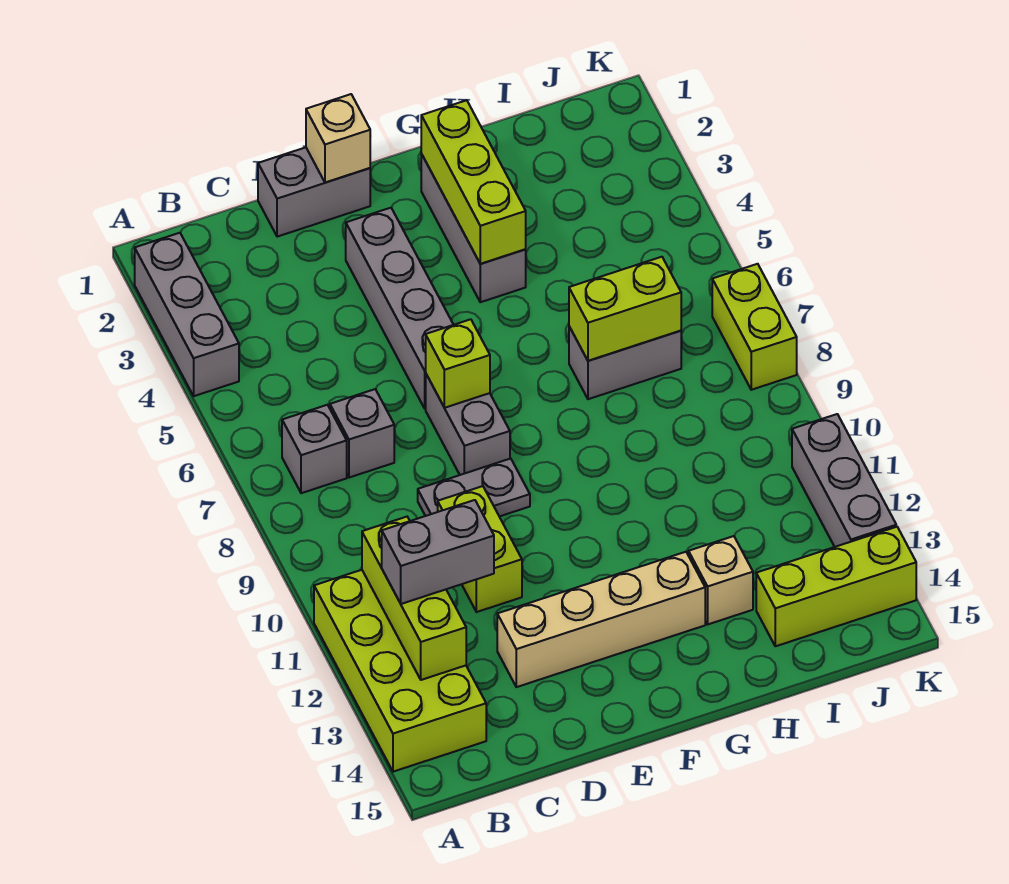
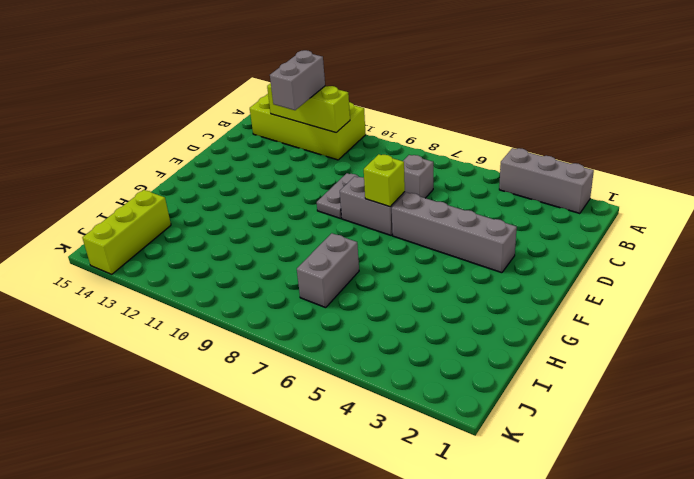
none -> grey 1x1 brick [282,405,347,493]
none -> grey 1x2 brick [258,147,370,237]
none -> lime 1x2 brick [438,486,522,612]

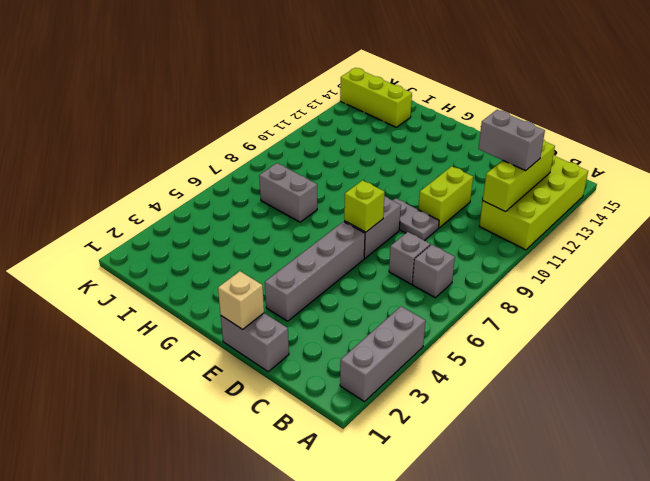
none -> tan 1x4 brick [497,552,705,687]
none -> grey 1x3 brick [421,154,526,302]
none -> tan 1x1 brick [689,536,753,624]

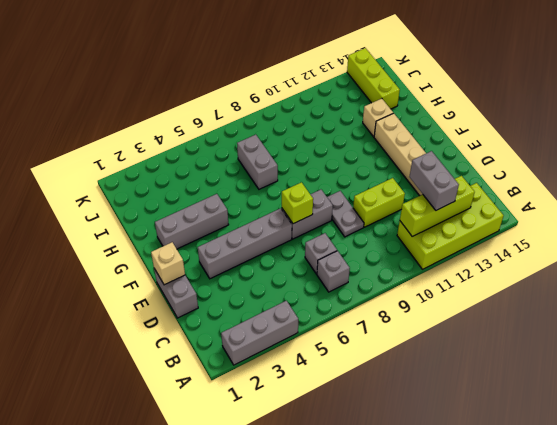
none -> lime 1x2 brick [712,264,797,390]
none -> grey 1x3 brick [792,414,896,547]
none -> lime 1x3 brick [421,100,526,264]

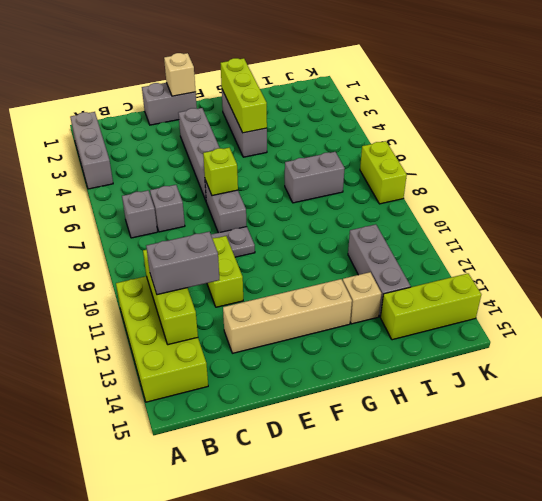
grey 1x3 brick [348,224,411,317] -> grey 1x3 brick moved to [792,414,896,547]
none -> lime 1x2 brick [569,257,681,361]

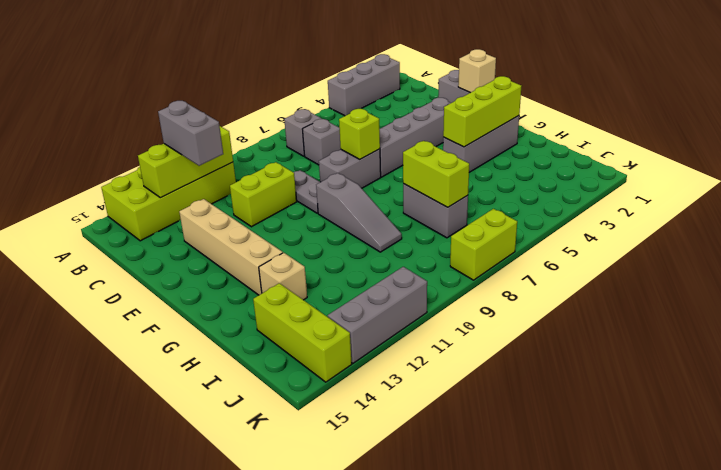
grey 1x3 slope [316,173,402,252] -> none

